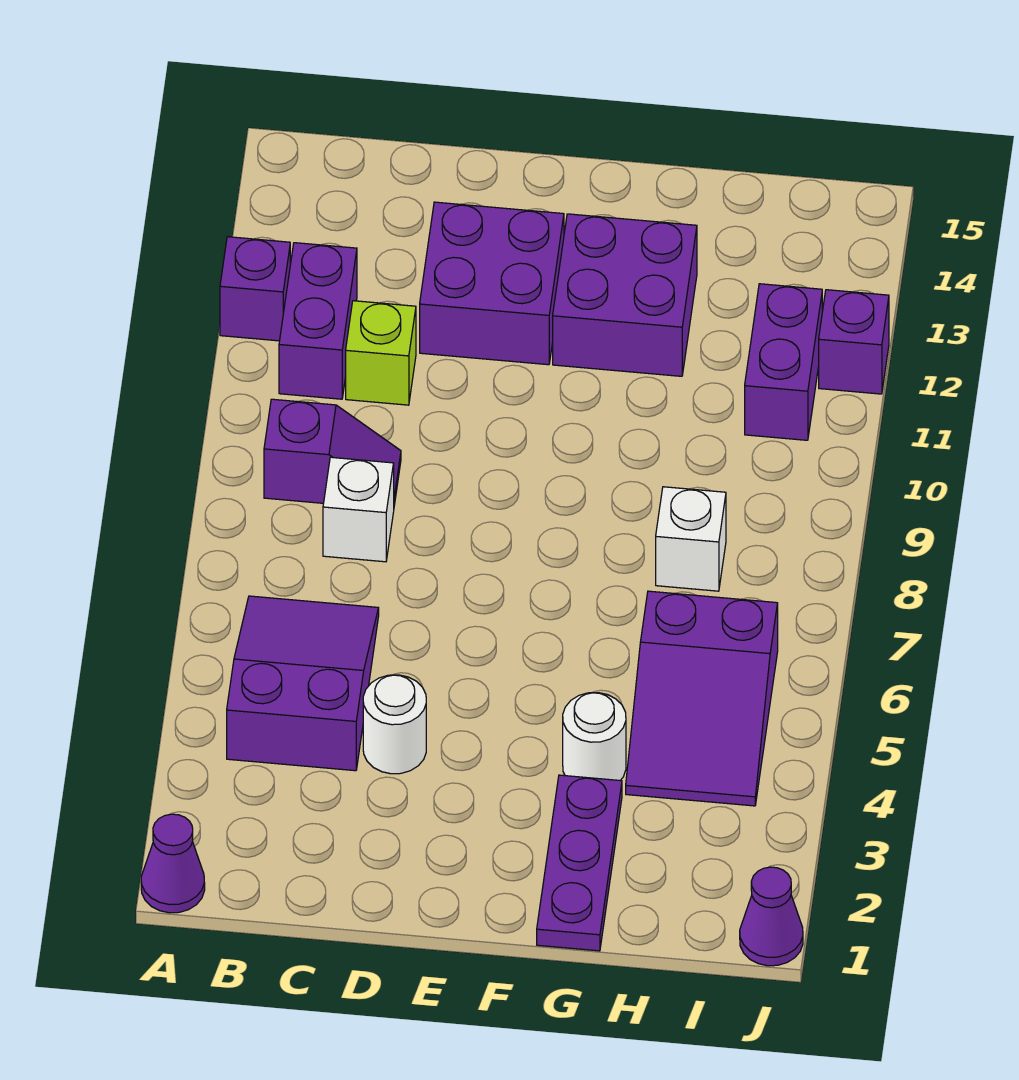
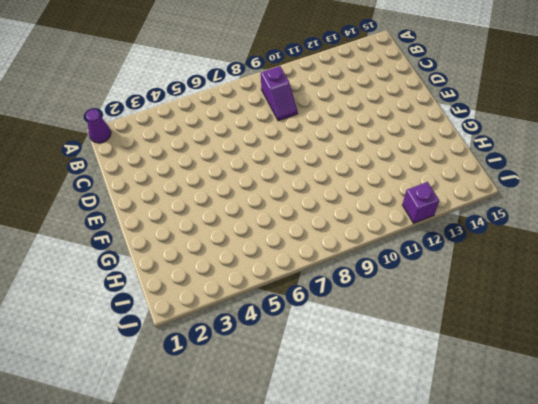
none -> purple 1x1 brick [220,237,290,341]
none -> purple 2x3 slope [227,596,379,771]
none -> purple 1x2 brick [279,243,357,399]

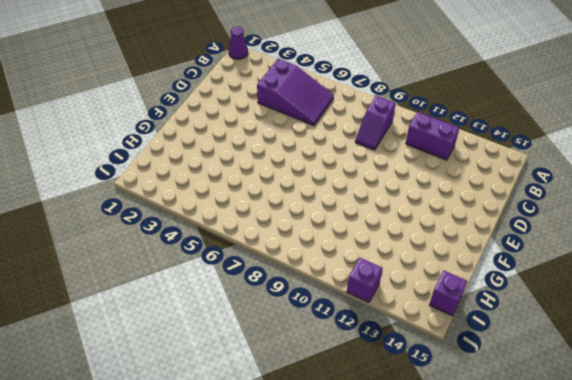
purple 1x1 brick [429,271,467,316] -> purple 1x1 brick moved to [220,237,290,341]
none -> white 1x1 brick [323,457,394,562]
none -> lime 1x1 brick [346,301,416,405]
none -> white 1x1 round brick [363,675,426,774]

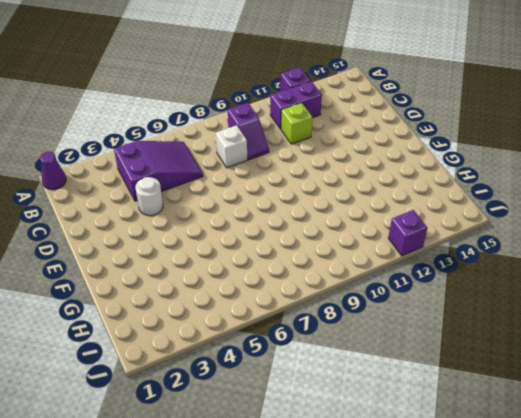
none -> purple 2x2 brick [420,202,564,365]
none -> purple 2x2 brick [553,214,697,376]
none -> purple 1x3 plate [537,775,622,951]

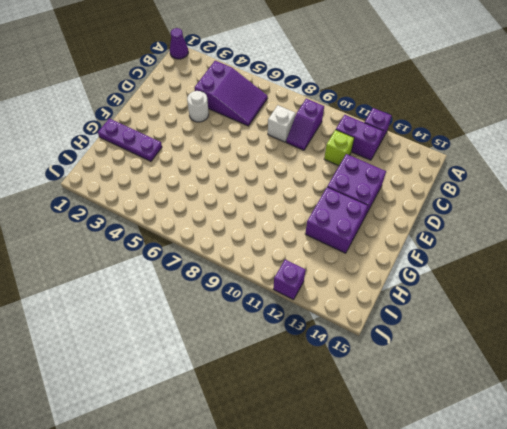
none -> white 1x1 round brick [563,693,626,780]
none -> purple 2x3 slope [626,591,778,806]
none -> white 1x1 brick [656,487,726,591]

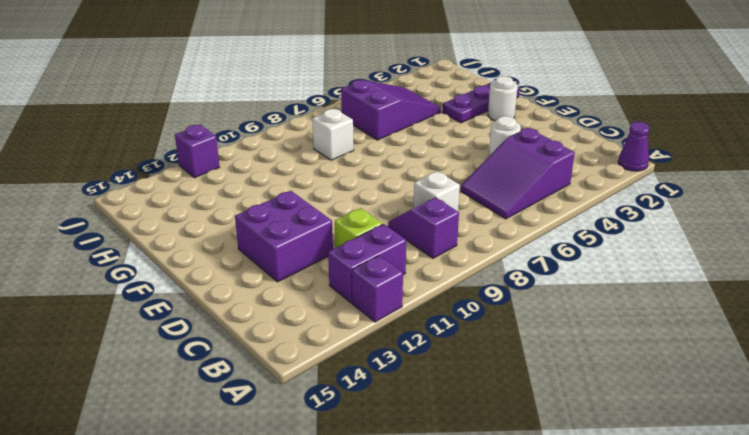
white 1x1 round brick [488,76,518,121] -> white 1x1 round brick moved to [563,693,626,780]
none -> purple 2x2 brick [553,214,697,376]
none -> purple 1x2 brick [745,284,822,440]
none -> purple 1x1 cone [740,867,803,966]

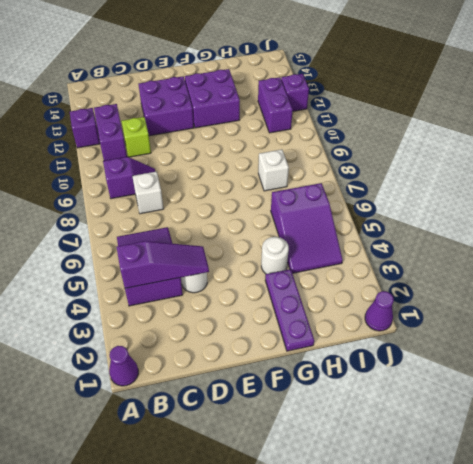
purple 1x3 slope [117,241,209,288] -> none

